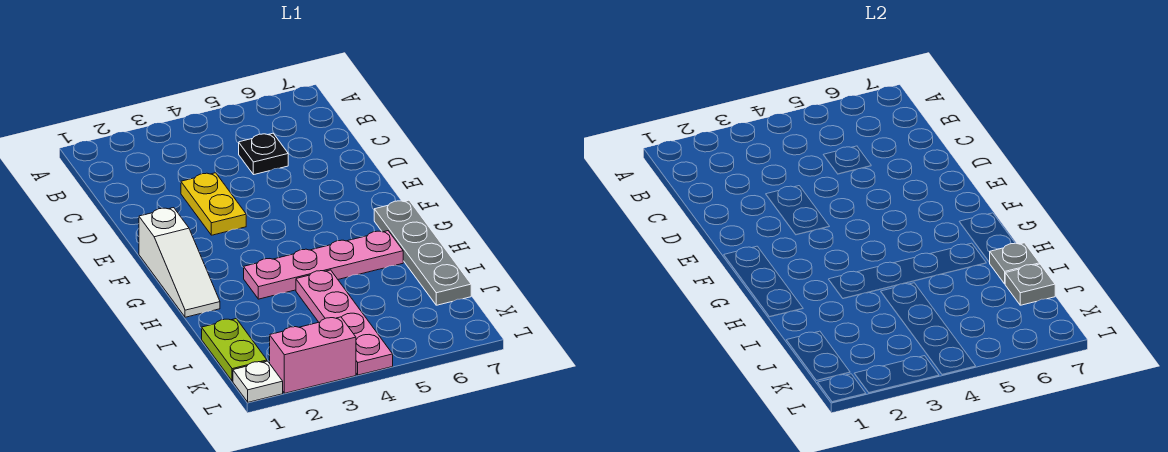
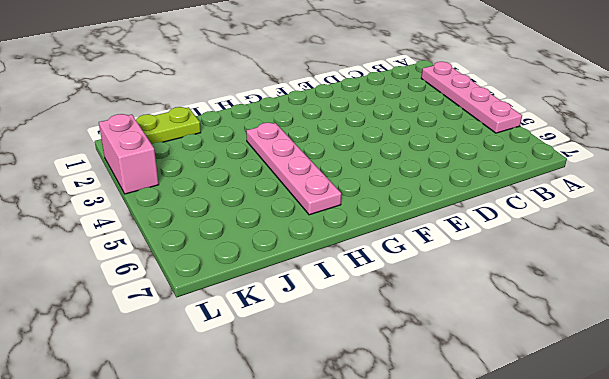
pink 1x4 plate [421,62,522,133] -> pink 1x4 plate turned to [296,270,393,375]
none -> black 1x1 plate [239,133,288,175]
none -> yellow 1x2 plate [181,173,246,235]

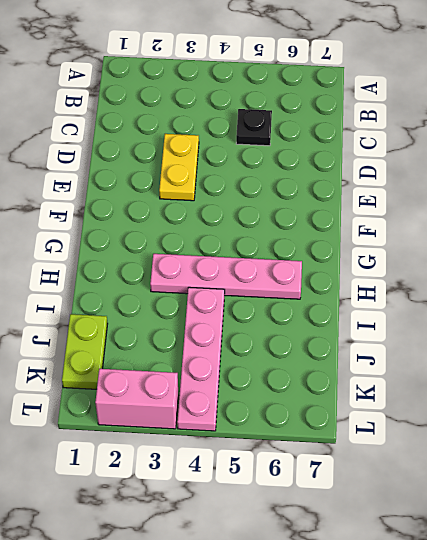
none -> white 1x3 slope [139,208,220,317]
none -> grey 1x4 plate [374,200,471,305]

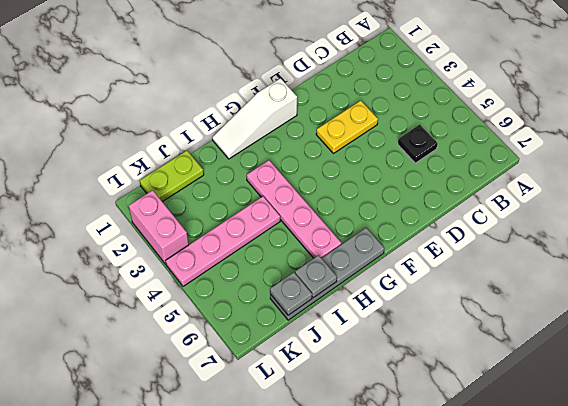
none -> white 1x1 plate [233,361,283,402]

